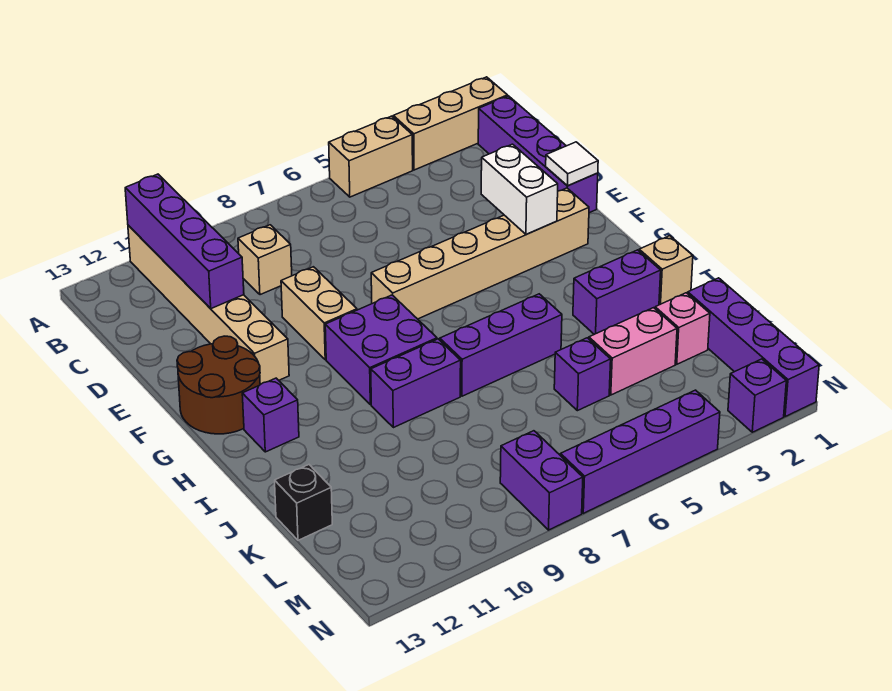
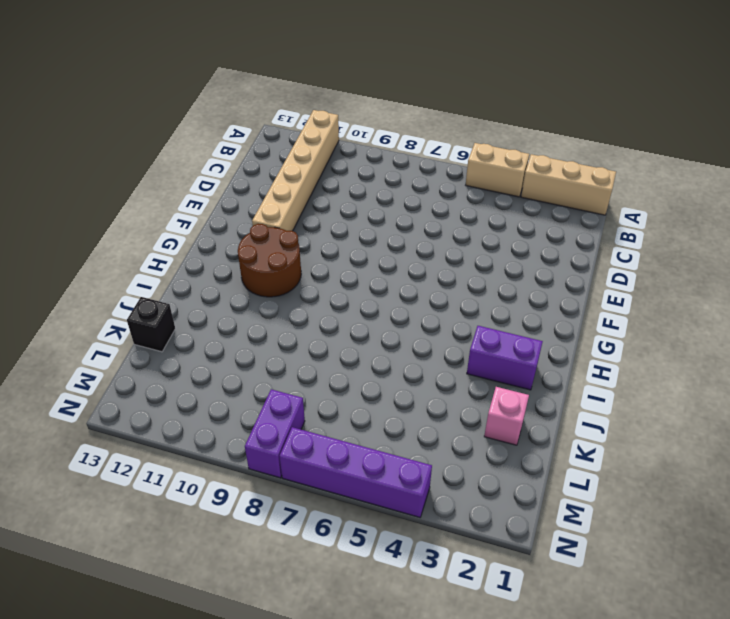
brown 2x2 round brick [238,224,301,297] -> brown 2x2 round brick moved to [177,336,260,434]
none -> purple 1x4 brick [478,96,598,213]
none -> tan 1x1 brick [238,225,292,295]
none -> tan 1x2 brick [281,267,357,360]

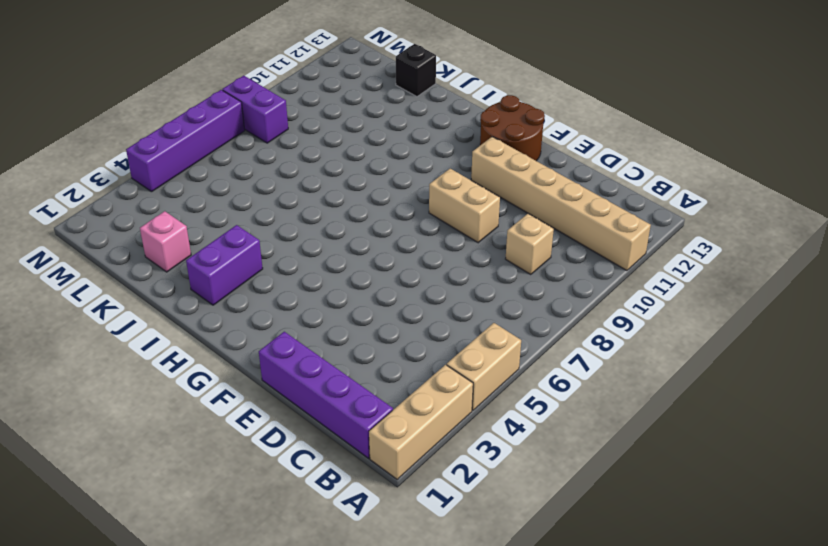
none -> tan 1x6 brick [371,188,589,319]
none -> purple 2x2 brick [325,295,437,405]
none -> purple 1x1 brick [242,378,299,452]

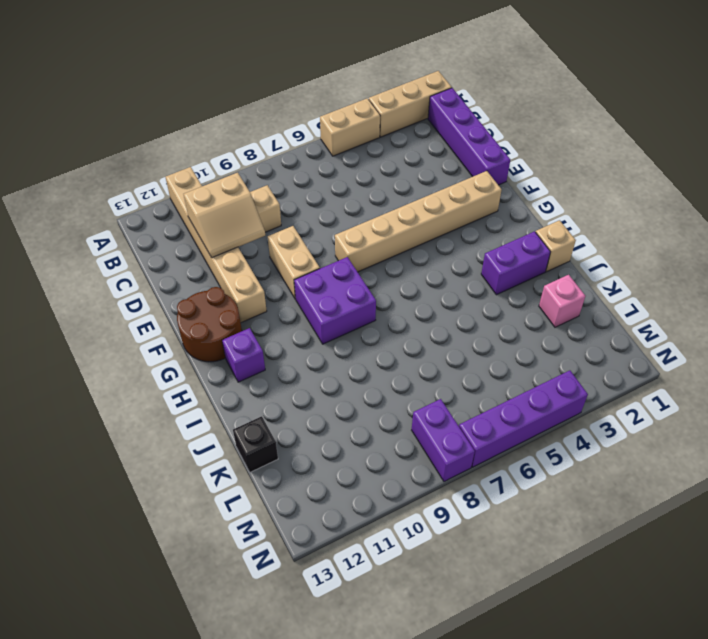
tan 2x2 slope [184,173,265,258] -> purple 1x4 brick [125,174,244,309]
none -> purple 1x3 brick [440,294,562,396]
none -> purple 1x2 brick [371,339,461,428]
none -> purple 1x4 brick [688,278,819,417]

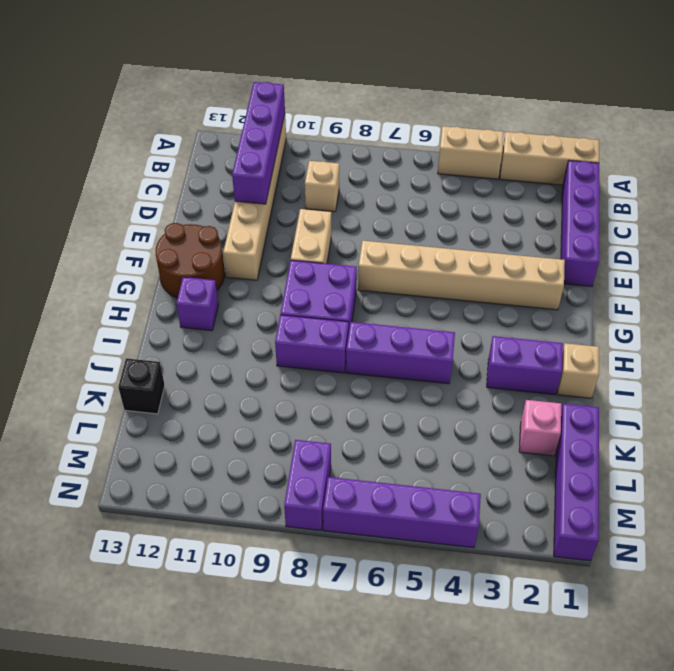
none -> pink 1x2 brick [589,308,677,395]
none -> purple 1x1 brick [554,338,611,411]
none -> purple 1x1 brick [728,359,786,432]

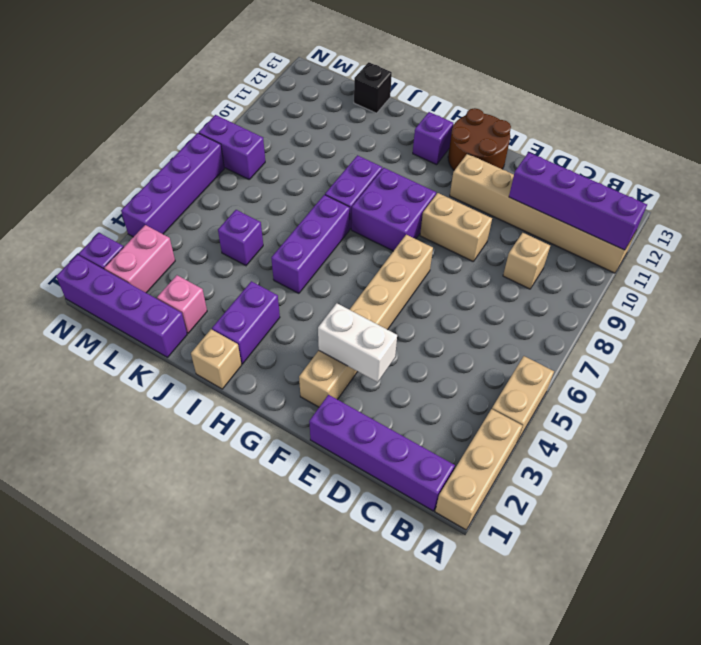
pink 1x2 brick [104,225,175,293] -> pink 1x2 brick moved to [589,308,677,395]
none -> white 1x1 tile [546,142,598,186]

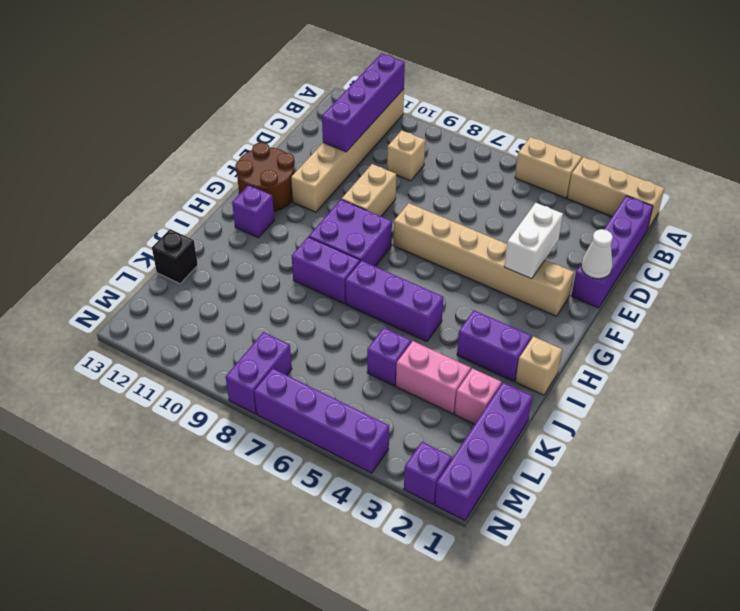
white 1x1 cone [581,229,613,279] -> white 1x1 tile [546,142,598,186]

